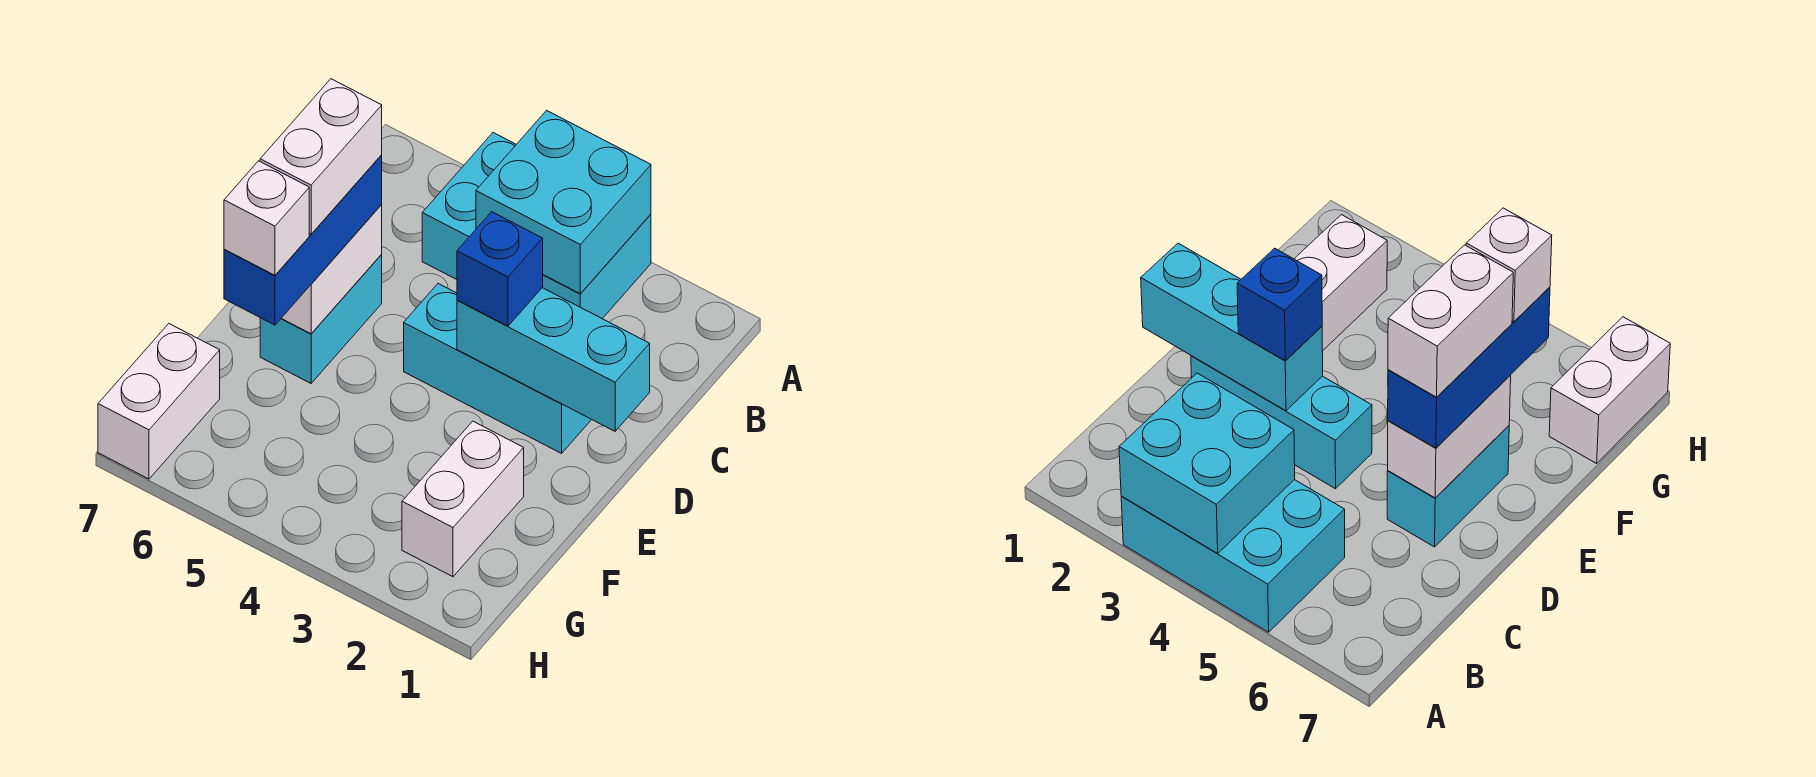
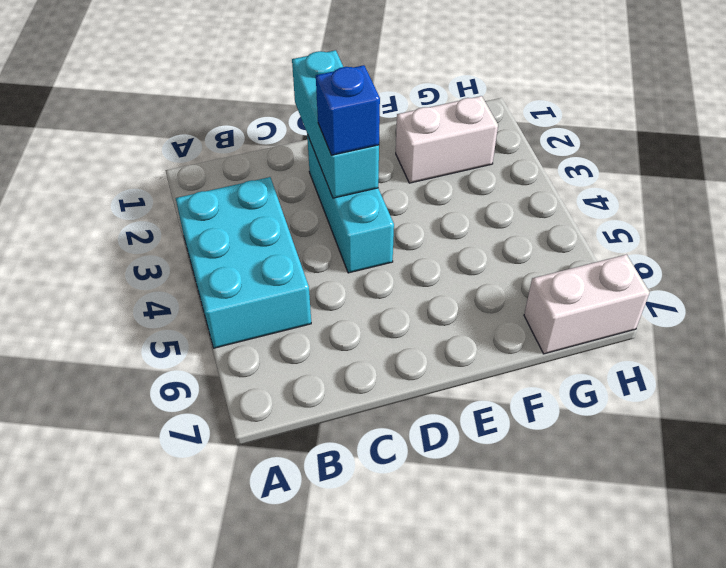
none -> cyan 1x2 brick [260,254,382,383]
none -> cyan 2x2 brick [476,111,651,294]
none -> white 1x2 brick [281,204,382,334]

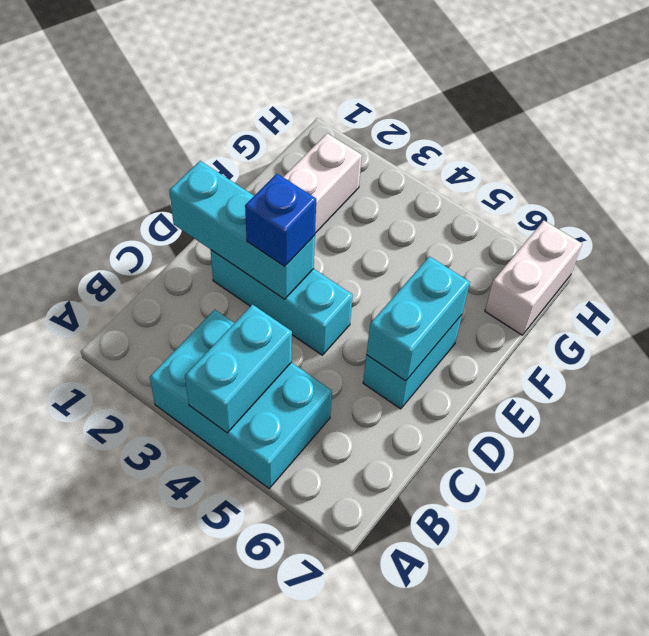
cyan 1x2 brick [185,305,292,433] -> cyan 2x2 brick [476,111,651,294]
cyan 1x2 brick [366,256,470,381] -> white 1x2 brick [281,204,382,334]
none -> blue 1x3 brick [224,155,382,325]
none -> white 1x2 brick [260,79,382,234]
none -> white 1x1 brick [224,161,309,275]

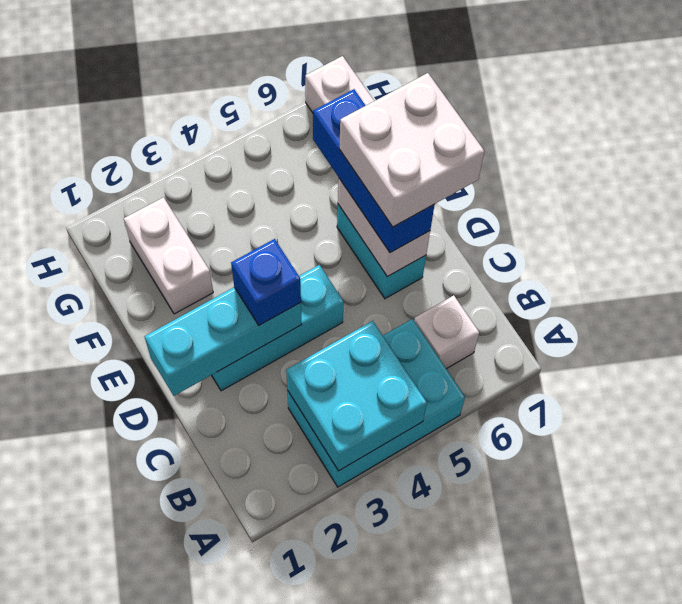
white 1x1 brick [414,295,479,369] -> white 1x1 brick moved to [224,161,309,275]
white 2x2 brick [339,73,484,227] -> white 1x2 brick [260,79,382,234]

